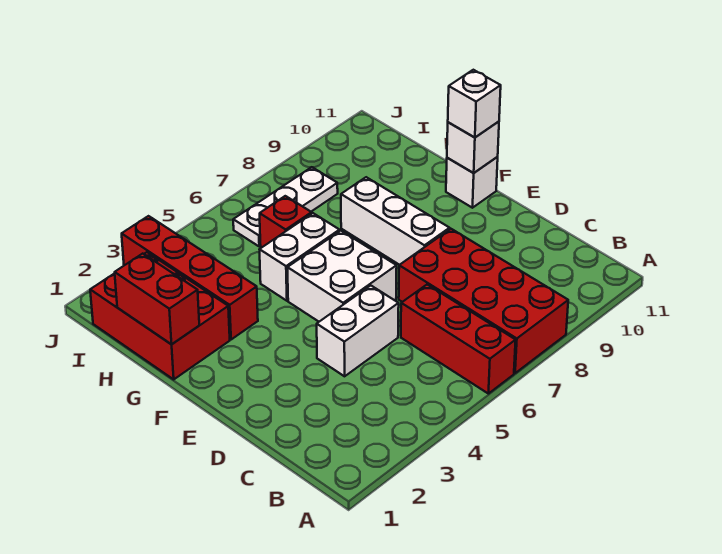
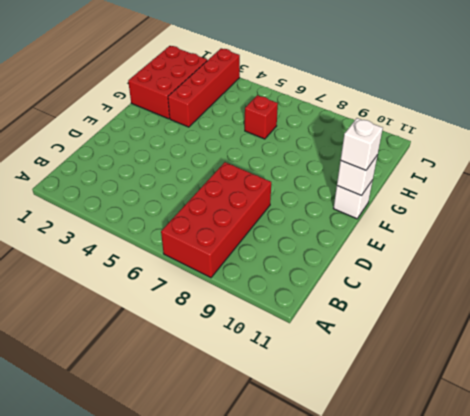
none -> red 1x3 brick [401,285,516,394]
none -> white 1x2 brick [317,285,399,376]
none -> white 2x2 brick [287,231,397,322]

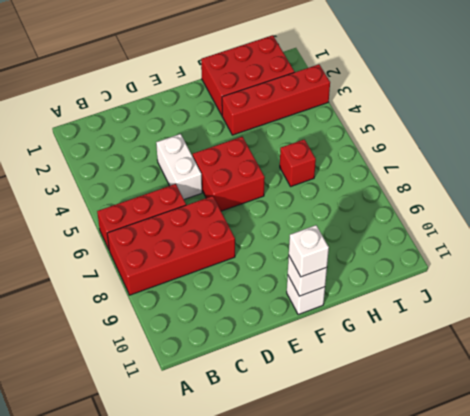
red 2x2 brick [193,137,265,211] -> white 2x2 brick [287,231,397,322]
none -> white 1x3 brick [341,177,450,265]
none -> white 1x2 brick [260,213,340,301]
none -> white 1x3 plate [233,167,338,246]

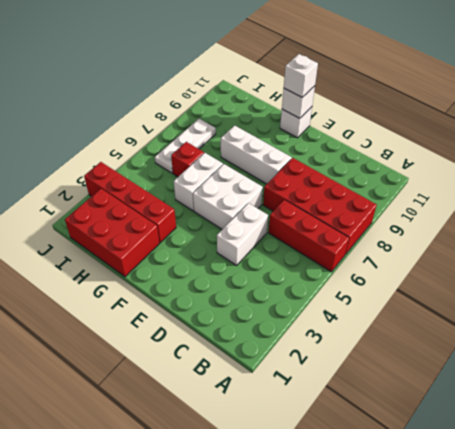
none -> red 1x2 brick [115,254,199,344]

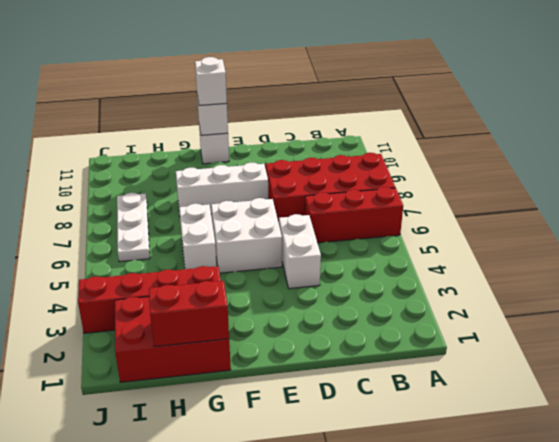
none -> red 1x1 brick [260,196,312,248]

